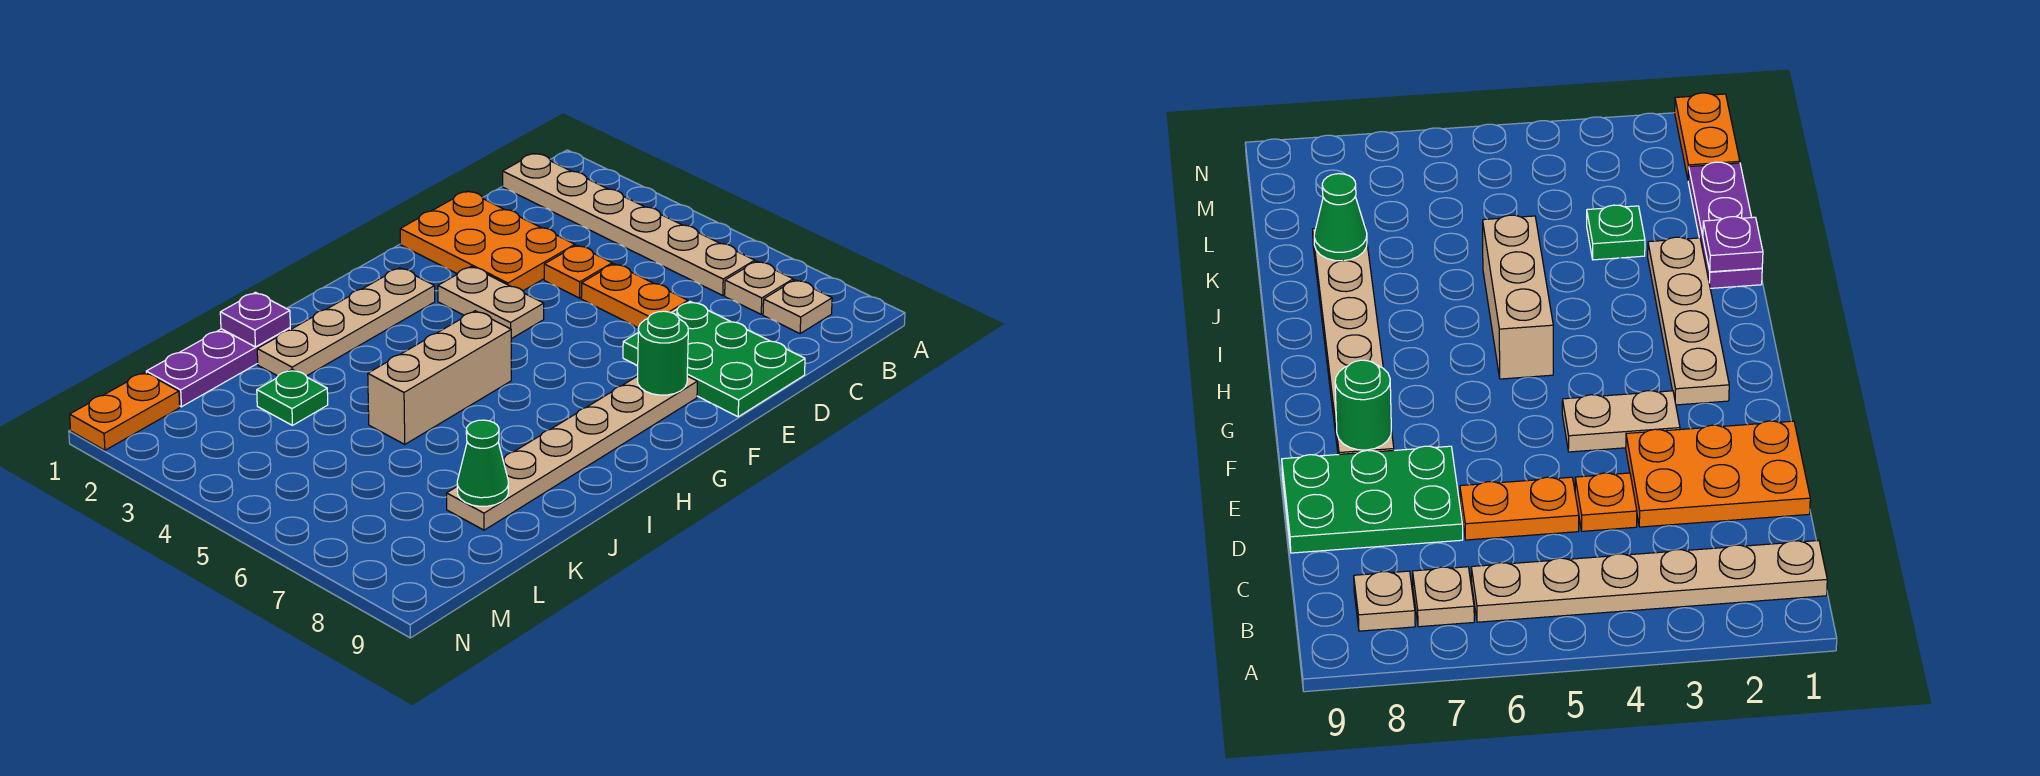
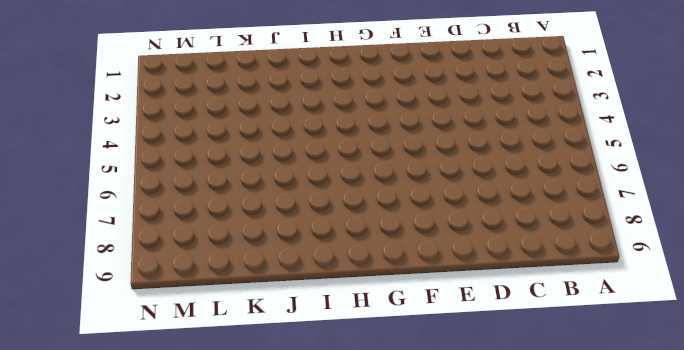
none -> tan 1x6 plate [503,153,755,295]
none -> tan 1x1 plate [725,261,793,314]
none -> tan 1x1 plate [763,280,832,334]

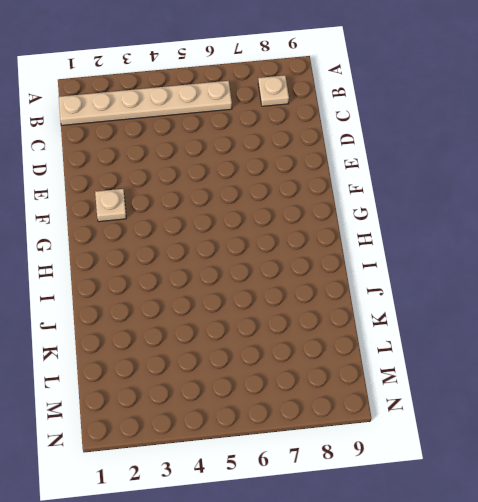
tan 1x1 plate [95,189,126,222] -> tan 1x1 plate moved to [725,261,793,314]
none -> orange 2x3 plate [400,191,575,291]
none -> orange 1x1 plate [544,245,612,298]
none -> orange 1x2 plate [581,264,688,328]

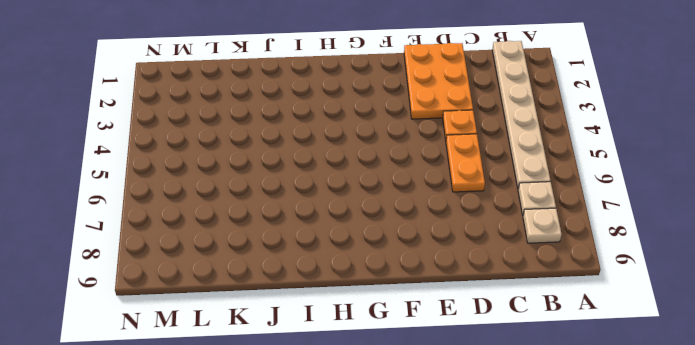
none -> green 2x3 plate [623,302,805,417]
none -> tan 1x2 plate [438,266,544,339]
none -> tan 1x6 plate [447,376,697,530]

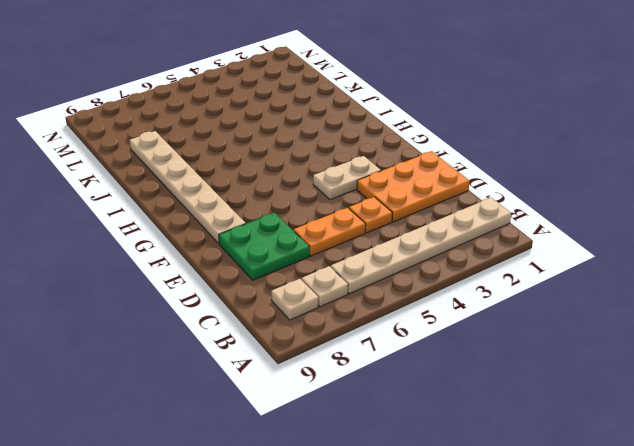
green 2x2 plate [219,213,310,280] -> green 2x3 plate [623,302,805,417]
none -> tan 1x4 plate [257,268,435,376]
none -> tan 1x3 brick [368,311,511,444]
none -> purple 1x3 plate [146,328,290,407]

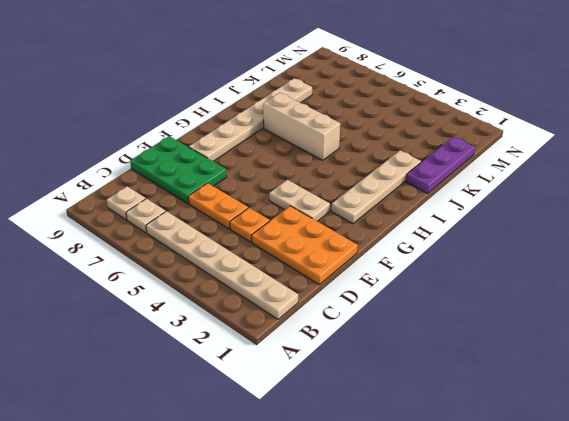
tan 1x3 brick [263,93,340,160] -> tan 1x3 brick turned to [368,311,511,444]
none -> green 1x1 plate [257,369,328,425]
none -> orange 1x2 plate [70,372,180,450]
none -> green 1x1 round brick [638,311,688,395]

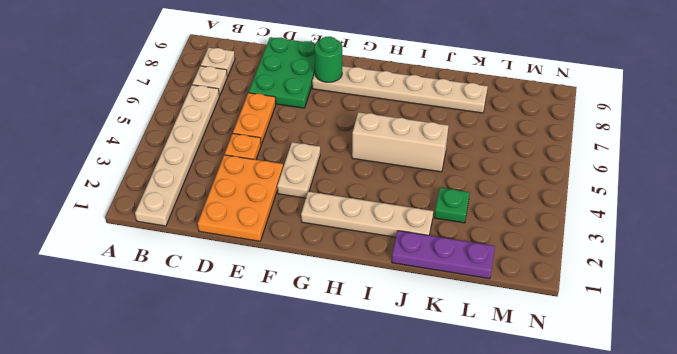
none -> orange 1x2 plate [70,372,180,450]
none -> purple 1x1 plate [220,292,290,347]
none -> green 1x1 cone [457,420,508,506]

